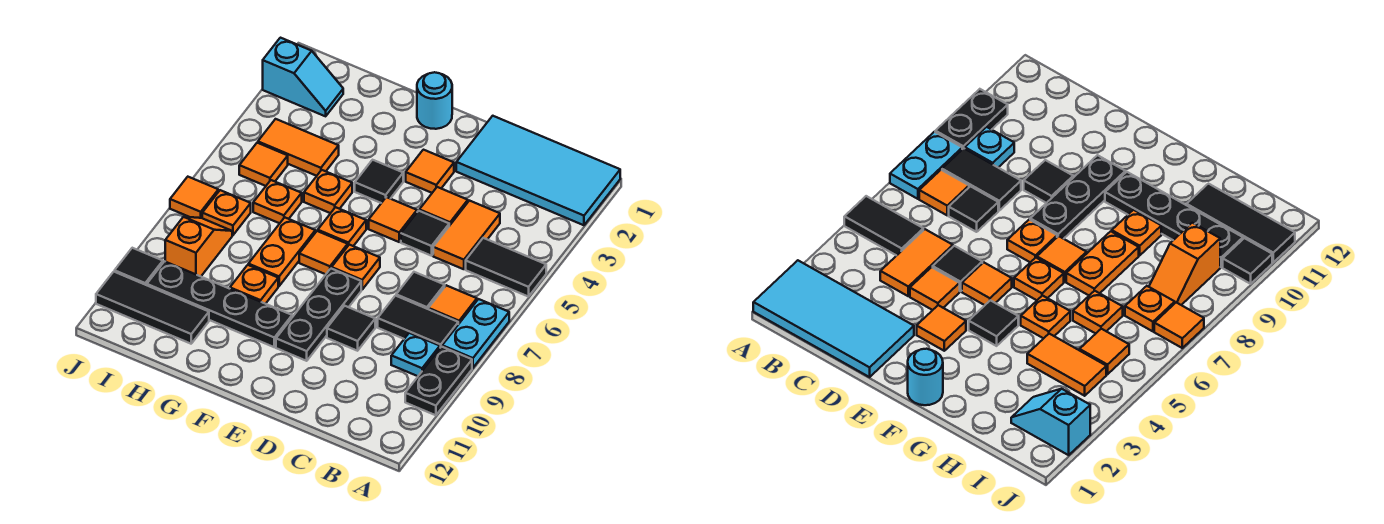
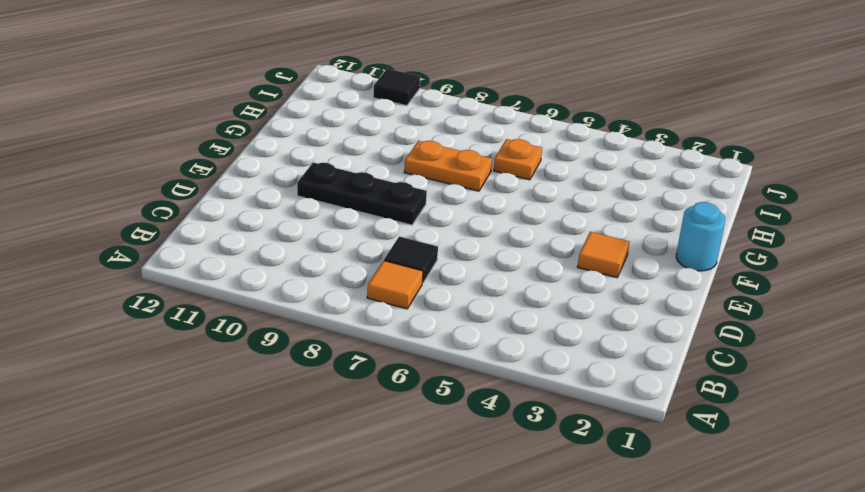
none -> cyan 2x4 tile [456,116,620,225]
none -> black 1x2 tile [466,238,546,297]
none -> cyan 1x2 plate [442,299,509,368]
none -> black 1x2 plate [405,347,472,415]

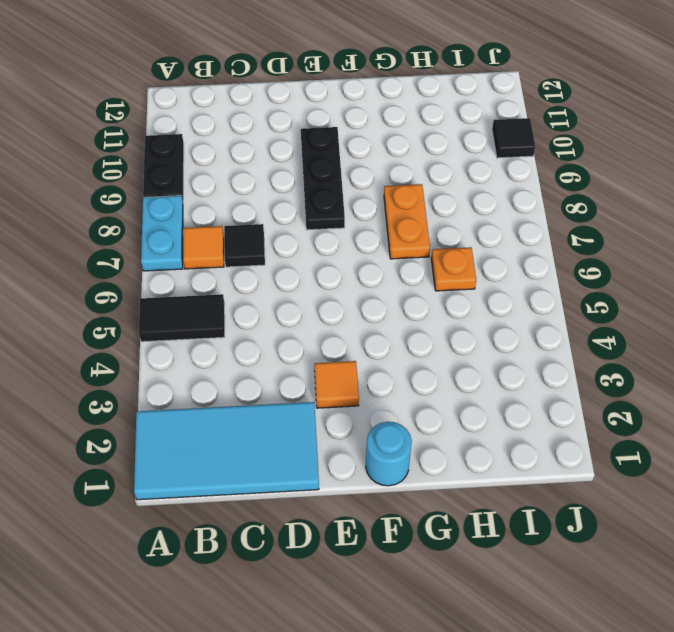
none -> black 1x2 tile [378,296,458,348]
none -> cyan 1x1 plate [391,333,440,376]
none -> orange 1x2 tile [433,201,500,269]
none -> orange 1x1 tile [419,187,468,226]

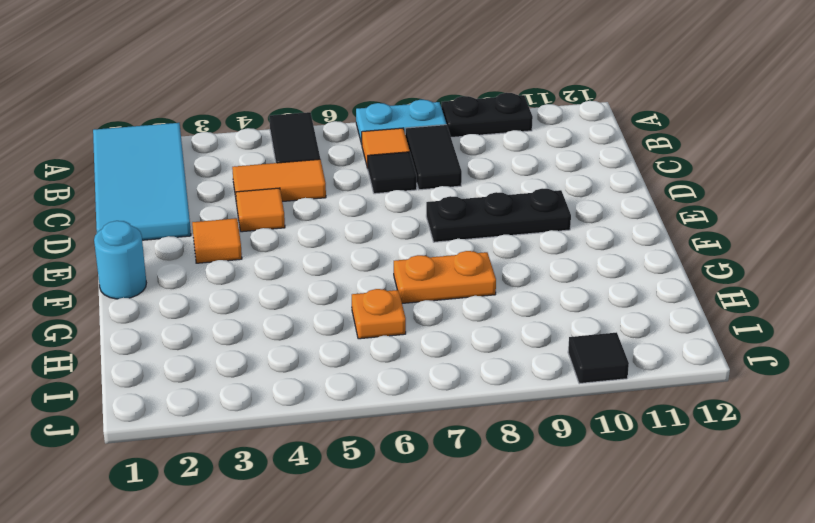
none -> cyan 1x1 plate [391,333,440,376]
none -> black 1x1 tile [401,211,449,256]
none -> black 1x1 tile [327,306,375,351]
none -> orange 1x1 tile [369,197,417,242]

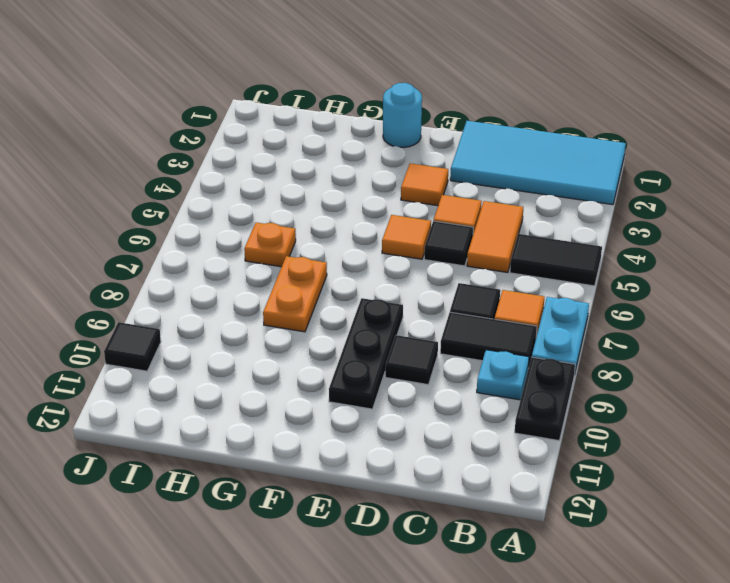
none -> orange 1x1 plate [332,245,380,289]
none -> black 1x1 tile [355,160,403,203]
none -> orange 1x1 plate [318,207,366,246]
none -> orange 1x1 tile [299,231,348,274]

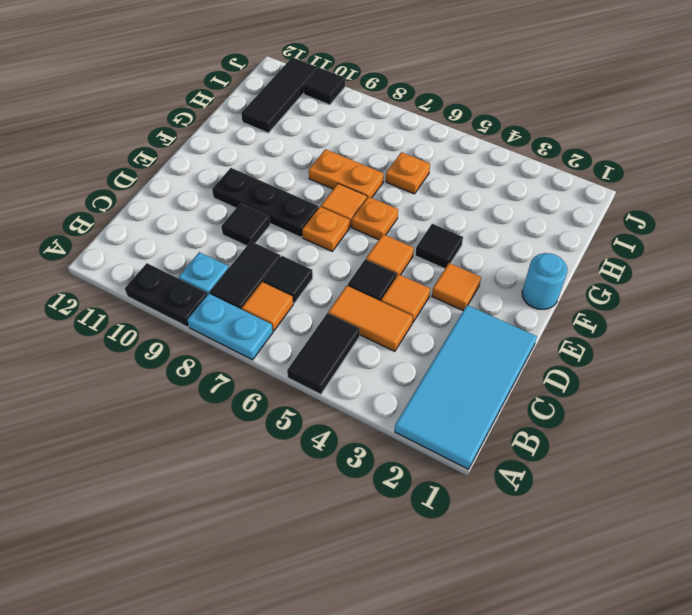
none -> black 1x4 plate [147,261,292,347]
none -> orange 1x1 plate [304,170,352,213]
none -> orange 1x1 plate [230,265,278,304]
none -> orange 1x2 tile [258,119,339,176]

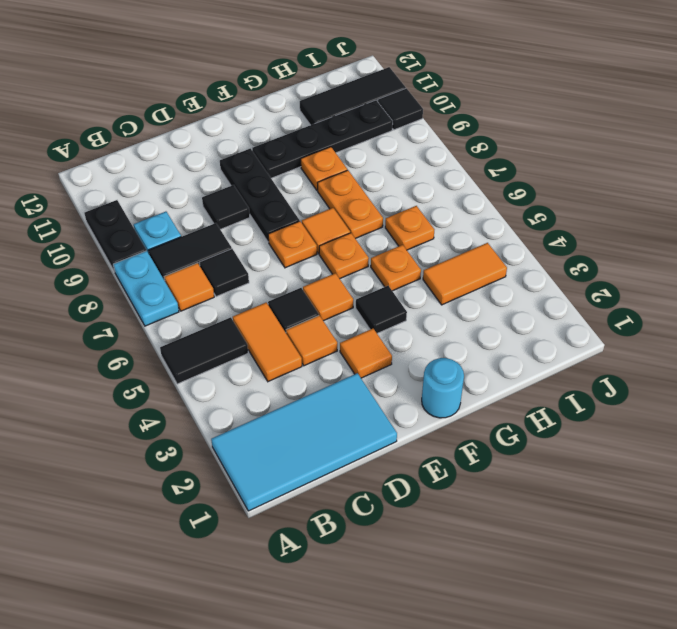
none -> cyan 1x2 slope [263,38,343,116]
none -> orange 1x1 tile [239,143,288,186]
none -> orange 1x1 plate [202,190,251,235]
none -> orange 1x2 slope [165,217,232,276]

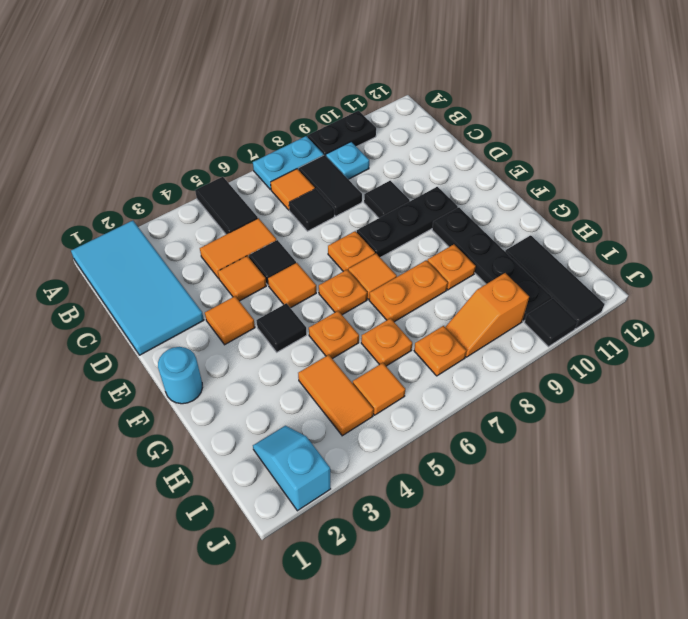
none -> orange 1x1 tile [170,177,218,218]

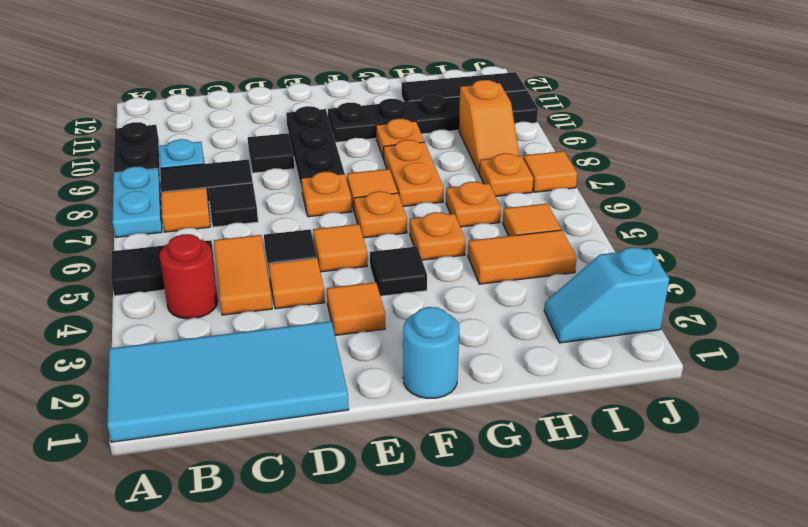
red 1x1 round brick [159,234,218,319] -> none

